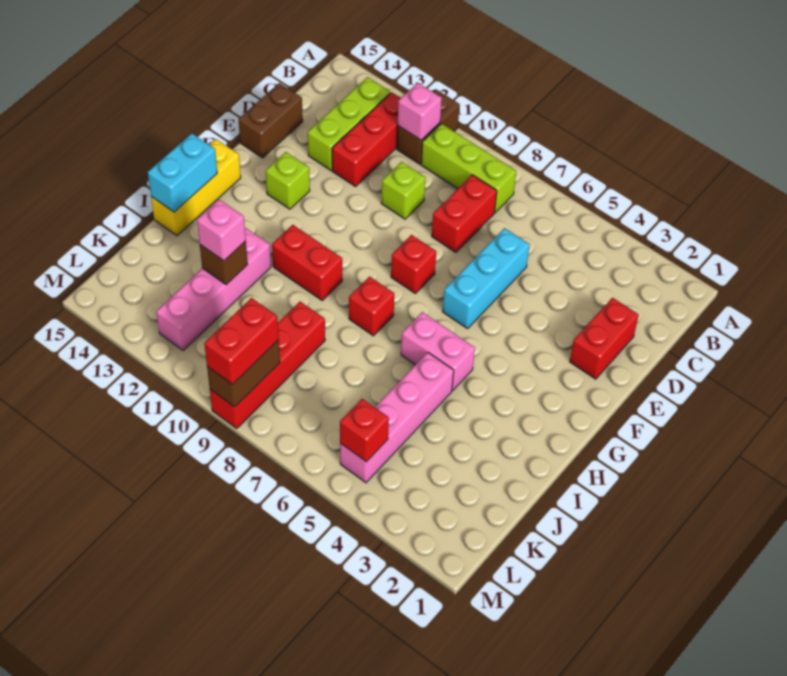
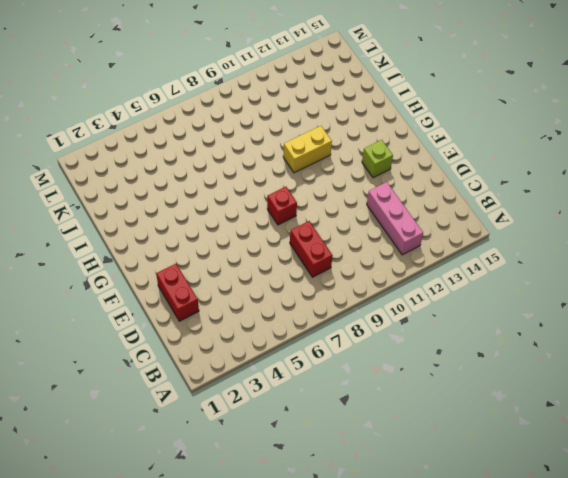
pink 1x3 brick [367,182,423,255] -> red 1x3 brick [332,93,401,187]
yellow 1x2 brick [283,126,332,173] -> red 1x2 brick [272,225,342,300]
none -> brown 1x2 brick [397,90,460,164]
none -> lime 1x3 brick [421,124,516,213]
none -> lime 1x3 brick [308,77,391,170]

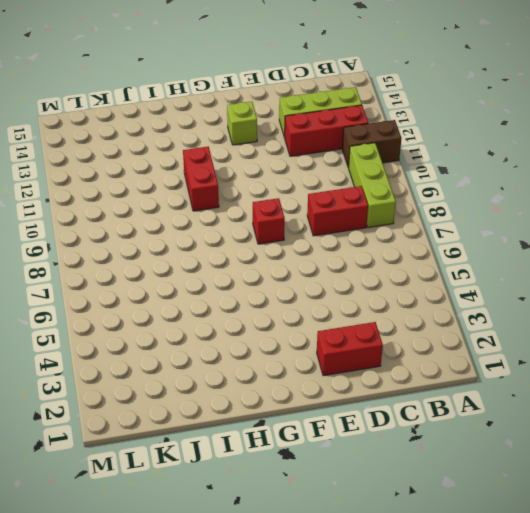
none -> cyan 1x3 brick [443,228,530,329]
none -> lime 1x1 brick [381,162,426,219]
none -> brown 1x2 brick [238,83,303,158]

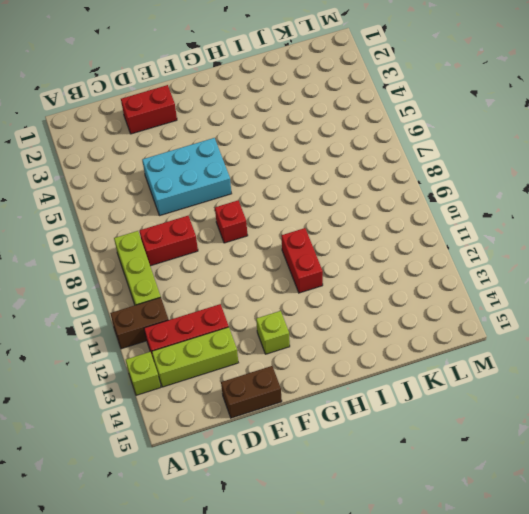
lime 1x1 brick [126,352,161,395] -> lime 1x1 brick moved to [381,162,426,219]
cyan 2x3 brick [142,138,232,216] -> cyan 1x3 brick [443,228,530,329]
none -> yellow 1x3 brick [151,139,241,236]
none -> pink 1x2 brick [401,312,475,390]
none -> red 1x1 brick [349,277,394,336]

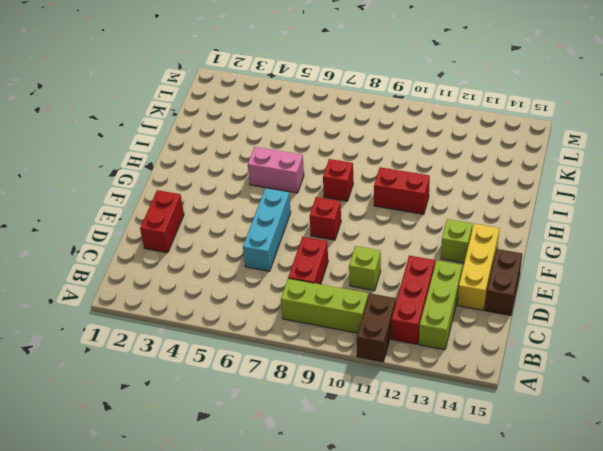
yellow 1x3 brick [457,224,499,310] -> yellow 1x3 brick moved to [151,139,241,236]
none -> pink 1x4 brick [340,353,454,483]
none -> pink 1x4 brick [156,228,271,350]
none -> red 1x4 brick [210,302,325,428]

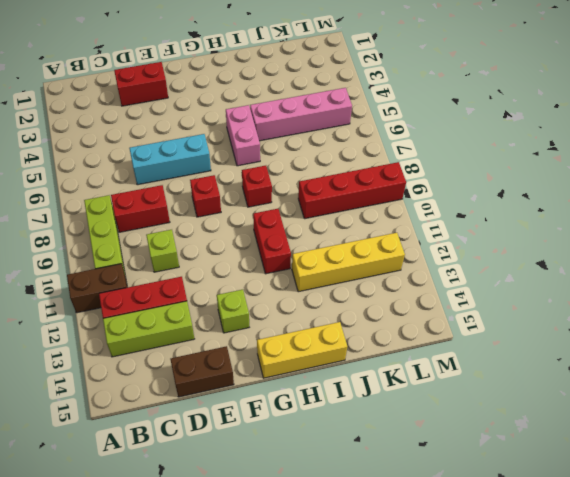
yellow 1x4 brick [292,233,405,292] -> pink 1x4 brick [156,228,271,350]
none -> pink 1x1 brick [398,83,442,140]
none -> cyan 1x2 brick [148,133,217,212]
none -> brown 1x1 brick [200,241,248,285]

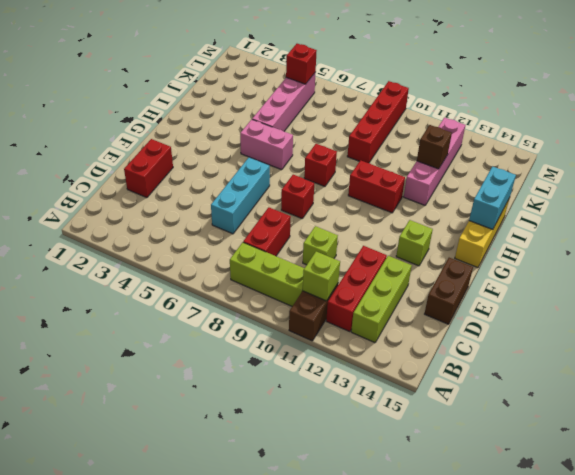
lime 1x1 brick [303,252,340,301] -> pink 1x1 brick [398,83,442,140]
none -> brown 1x2 brick [207,340,280,407]
none -> pink 1x1 brick [197,199,246,261]
none -> red 1x2 brick [204,298,279,385]

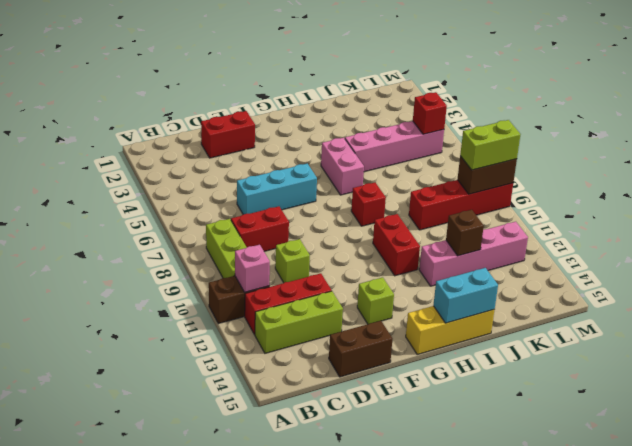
lime 1x2 brick [460,120,520,170] -> red 1x2 brick [204,298,279,385]
none -> red 1x1 brick [391,235,436,293]
none -> pink 1x1 brick [197,199,246,261]

